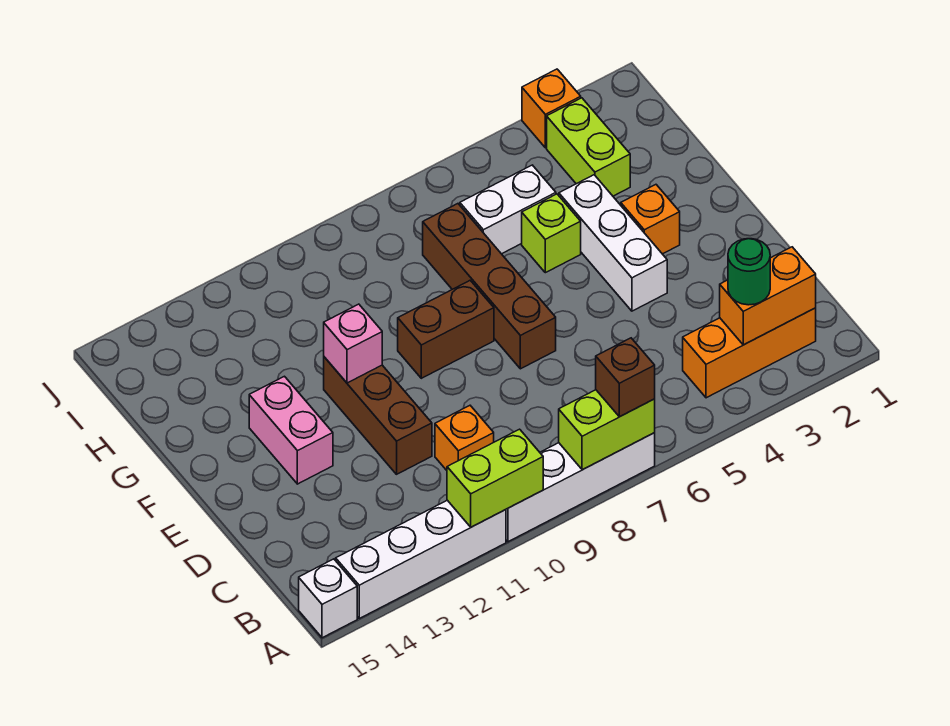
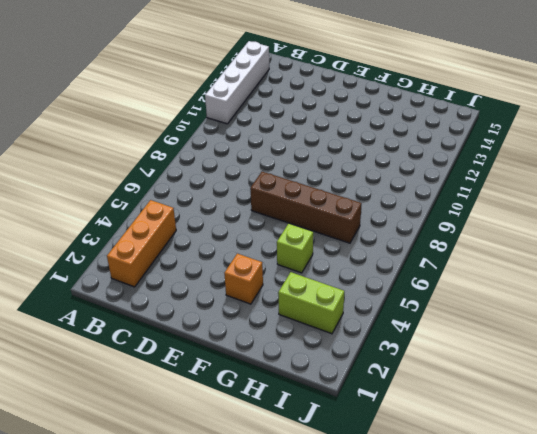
none -> white 1x4 brick [506,433,655,542]
none -> white 1x1 brick [299,559,357,638]
none -> orange 1x1 brick [435,406,494,470]

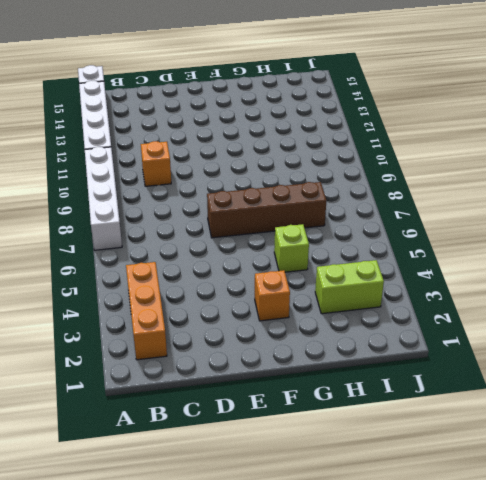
none -> brown 1x3 brick [324,357,432,474]
none -> white 1x3 brick [559,175,667,311]
none -> pink 1x2 brick [249,376,333,484]

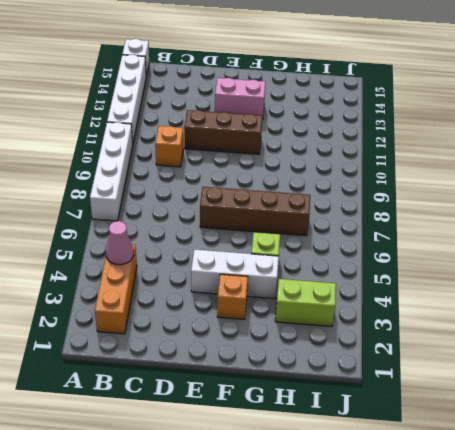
pink 1x1 cone [106,221,134,265] -> none
none -> brown 1x2 brick [398,280,494,378]
none -> white 1x2 brick [460,165,556,254]
none -> orange 1x1 brick [522,69,581,148]

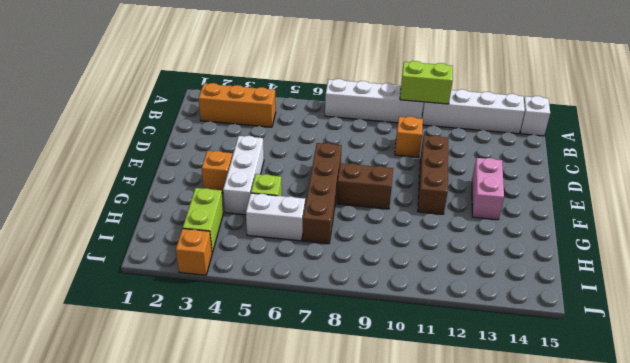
none -> lime 1x2 brick [559,390,655,470]
none -> orange 1x2 brick [720,247,816,345]
none -> pink 1x1 brick [324,304,382,383]

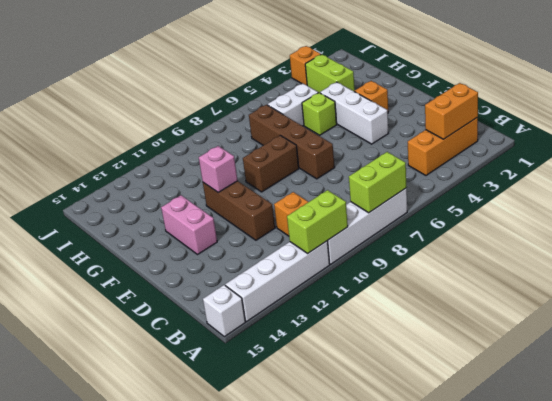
none -> brown 1x1 brick [596,338,655,417]
none -> green 1x1 round brick [728,239,770,305]

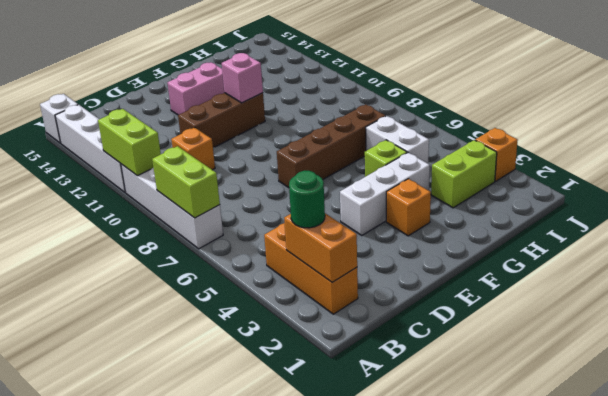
none -> brown 1x2 brick [398,280,494,378]
none -> brown 1x1 brick [596,338,655,417]

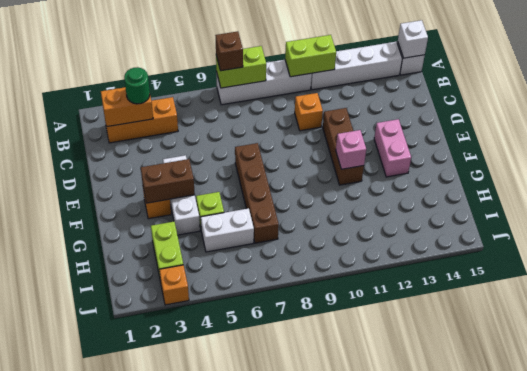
white 1x1 brick [398,20,428,58] -> none
brown 1x2 brick [141,159,195,203] -> brown 1x2 brick moved to [398,280,494,378]

